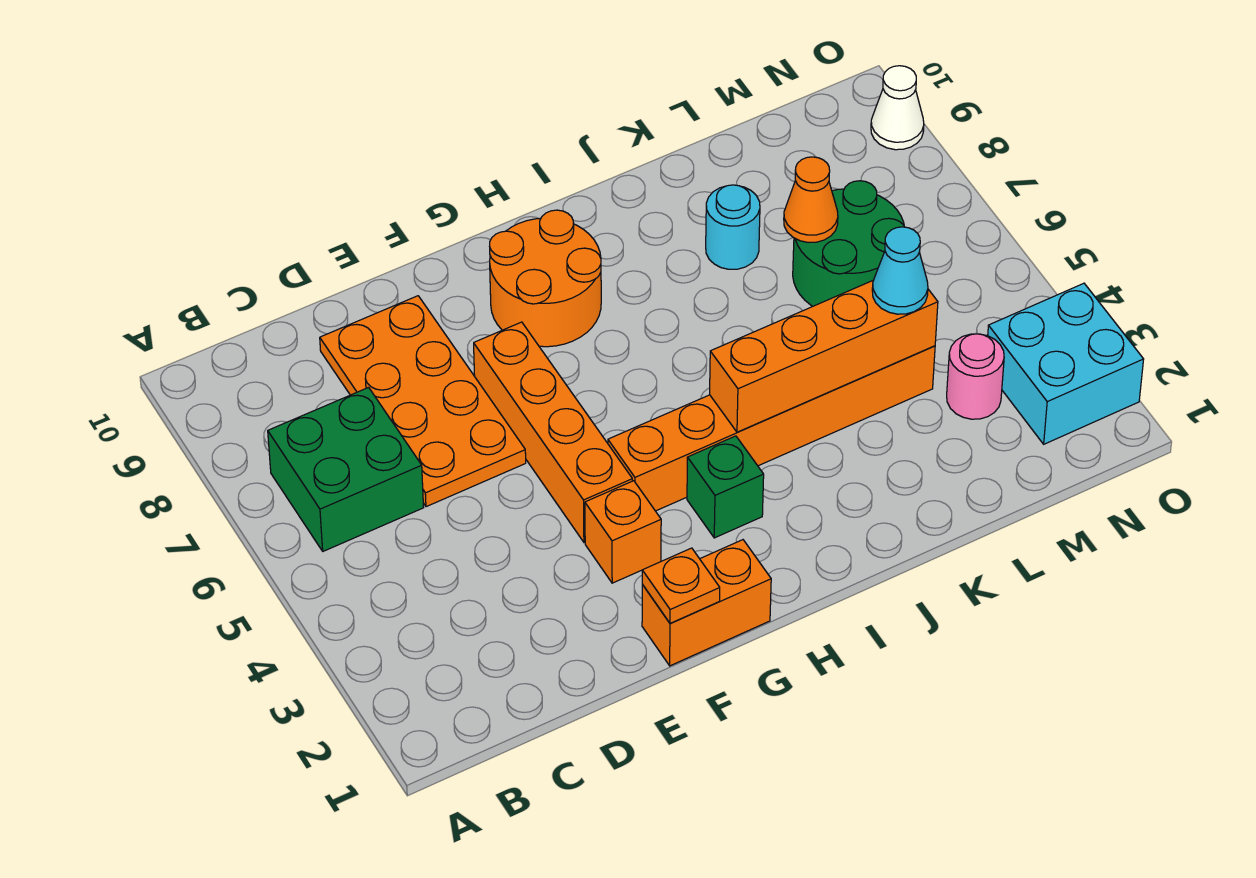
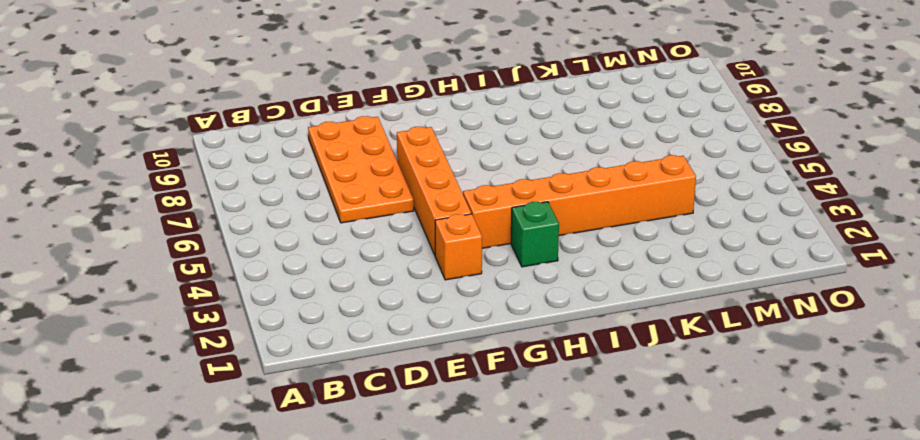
none -> green 2x2 brick [268,388,424,551]
none -> orange 1x2 brick [642,540,771,666]
none -> orange 2x2 round brick [490,210,601,347]

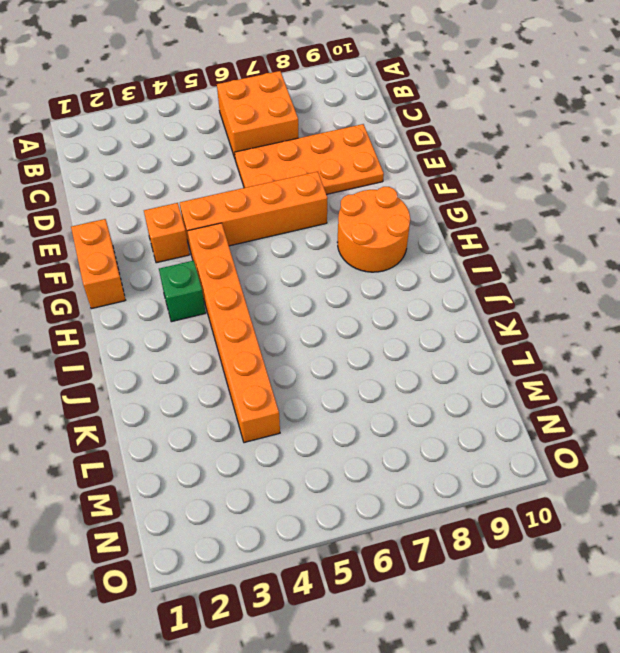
orange 2x2 brick [217,71,298,158] -> green 2x2 brick [268,388,424,551]
none -> cyan 1x1 round brick [706,185,760,269]
none -> green 2x2 round brick [793,181,904,306]
none -> pink 1x1 round brick [947,334,1004,419]

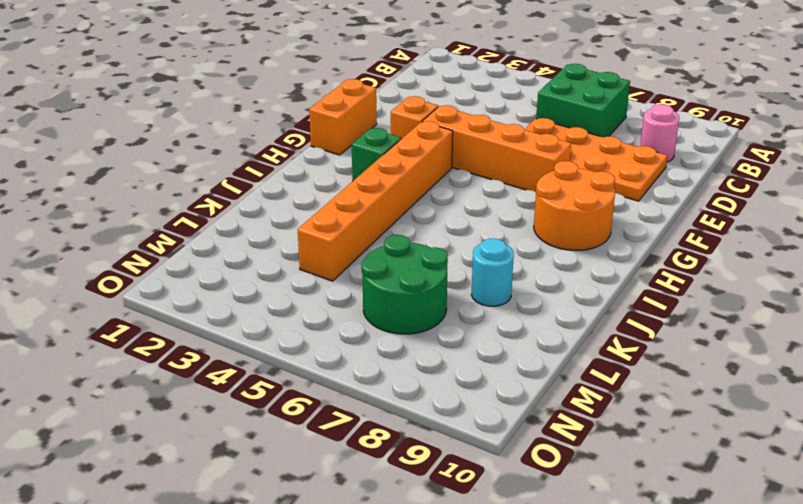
pink 1x1 round brick [640,104,679,162] -> pink 1x1 round brick moved to [947,334,1004,419]
none -> cyan 2x2 brick [988,283,1144,444]
none -> white 1x1 cone [871,66,924,150]
none -> orange 1x1 plate [642,548,720,624]

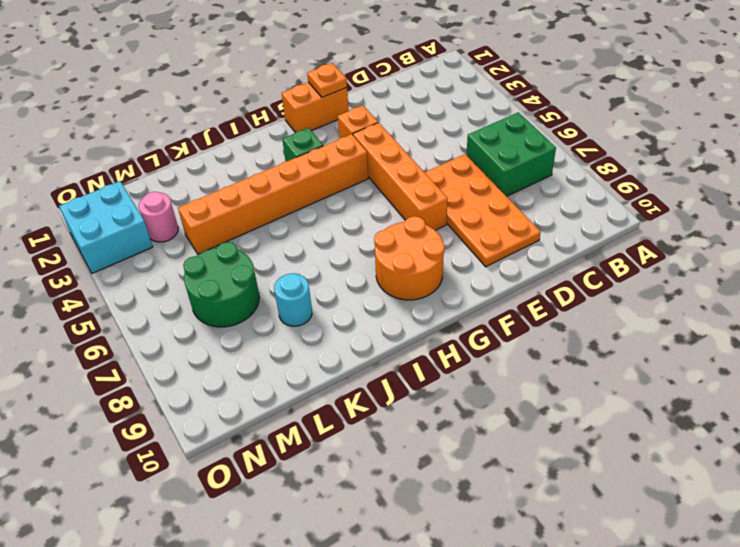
none -> white 1x1 cone [871,66,924,150]
none -> orange 1x4 brick [710,281,938,432]
none -> orange 1x1 cone [784,157,838,243]

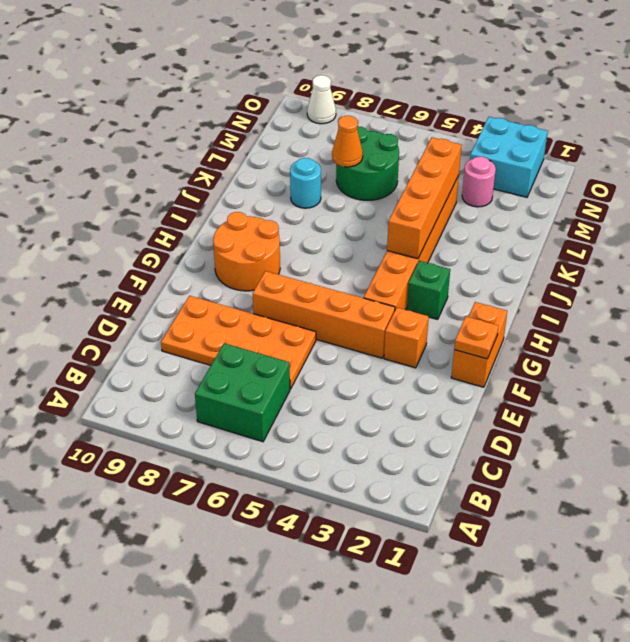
none -> cyan 1x1 cone [872,227,928,314]

